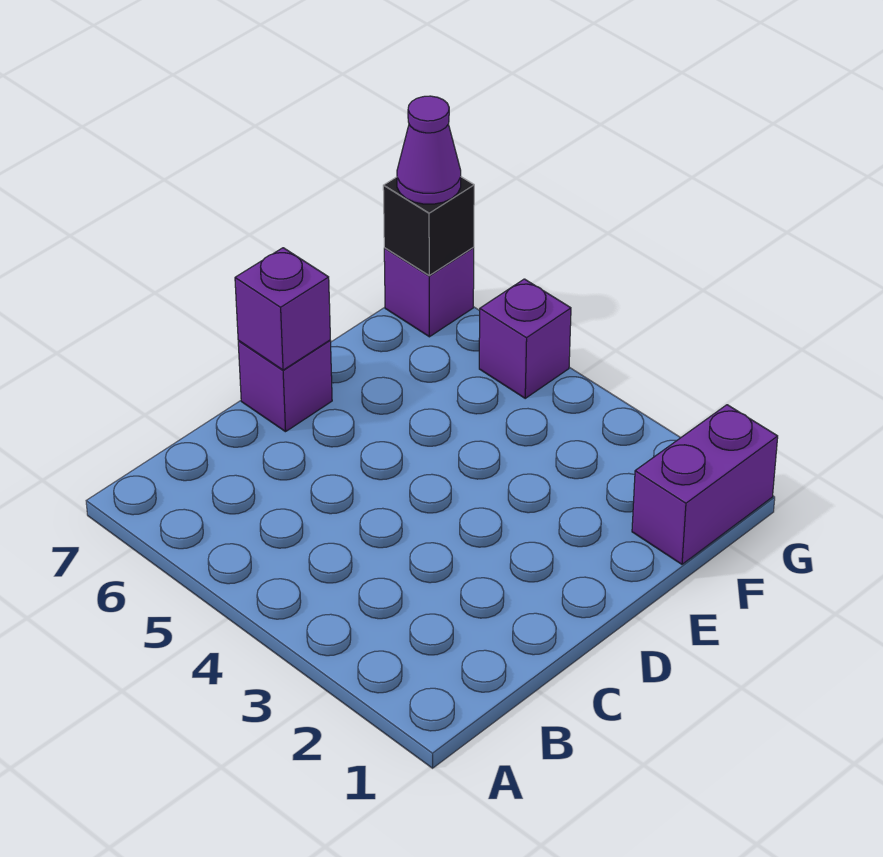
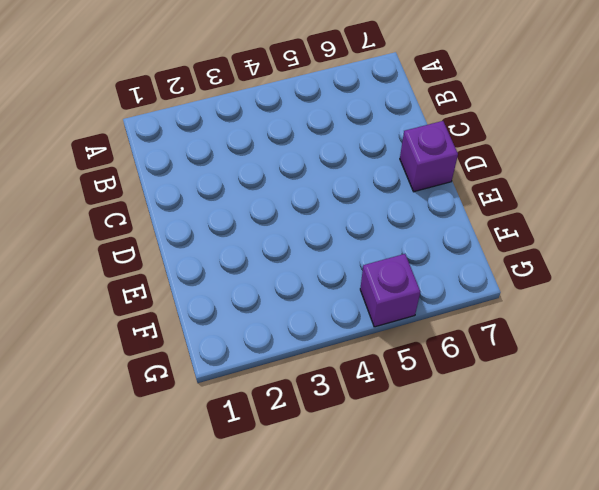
none -> purple 1x2 brick [632,405,778,564]
none -> purple 1x1 brick [384,247,474,337]

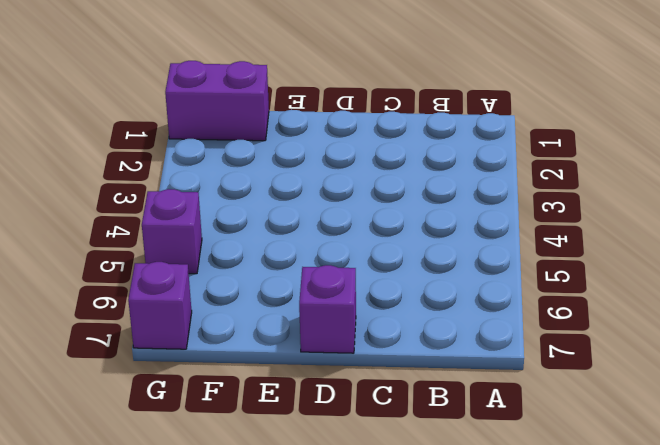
none -> purple 1x1 brick [235,248,330,370]
none -> black 1x1 brick [383,177,474,275]

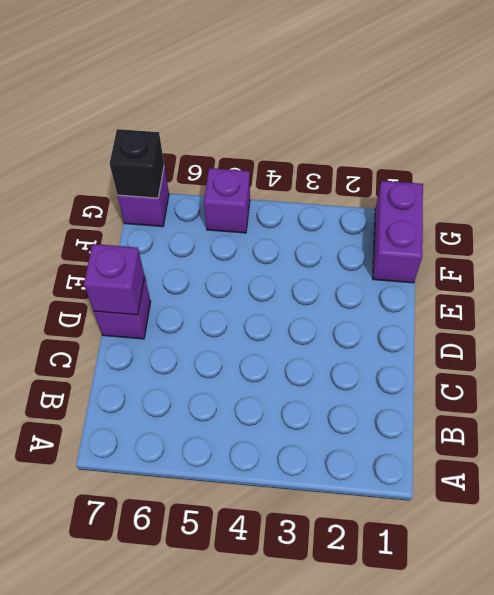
none -> purple 1x1 cone [397,96,461,204]

